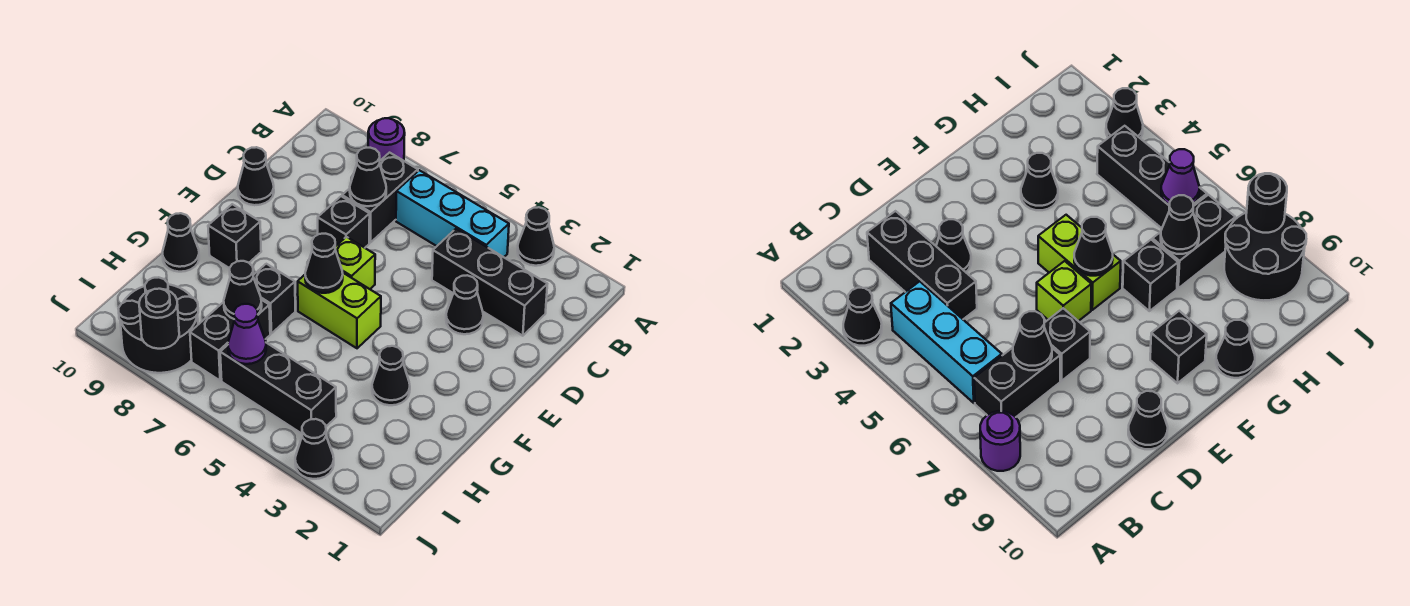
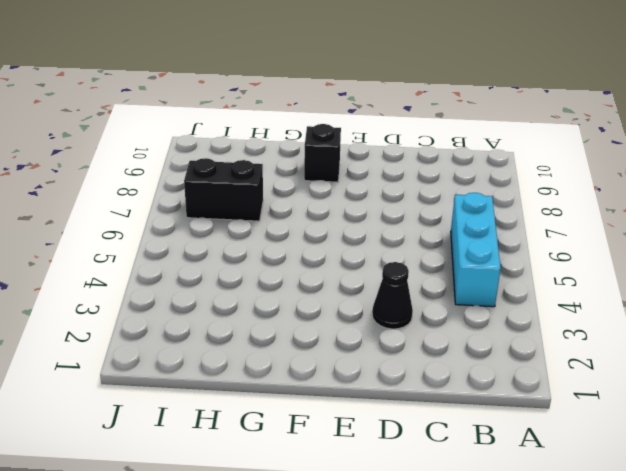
none -> black 1x1 cone [517,207,554,266]
none -> purple 1x1 round brick [368,118,405,161]
none -> black 1x2 brick [342,153,418,243]

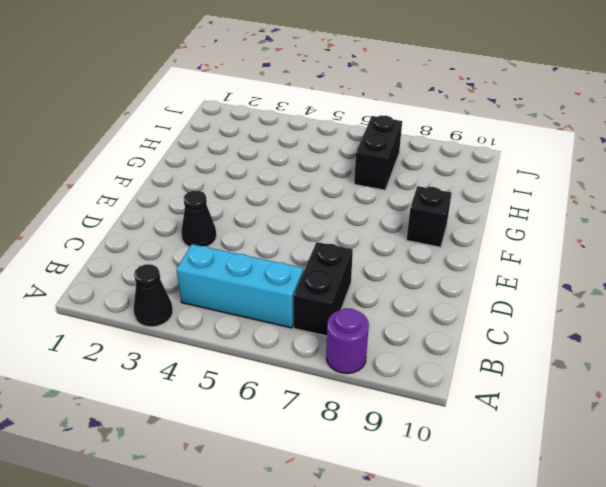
none -> black 1x3 brick [432,229,547,336]
none -> black 1x1 brick [318,196,370,248]
none -> black 1x1 cone [238,147,274,205]

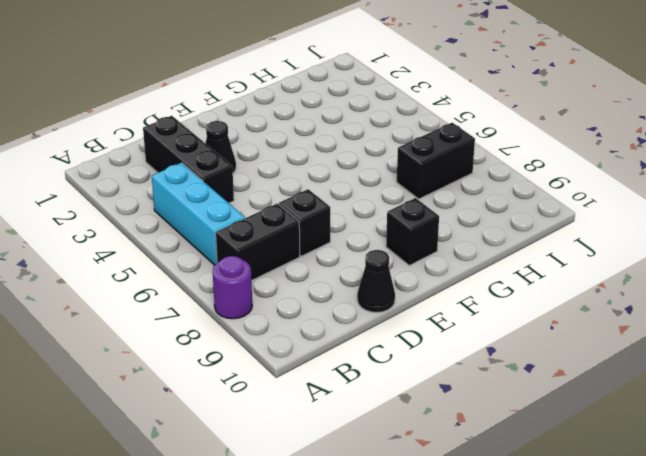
none -> black 1x1 cone [517,207,554,266]
none -> lime 1x1 brick [335,237,375,289]
none -> lime 1x2 brick [298,272,381,348]

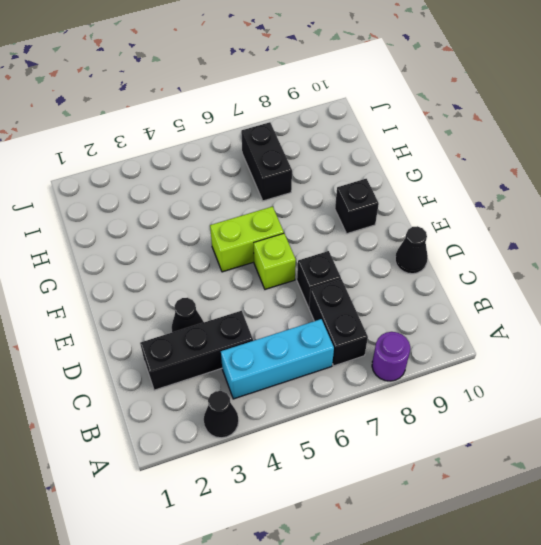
none -> black 1x1 cone [372,346,410,405]
none -> black 1x1 brick [253,264,295,333]
none -> black 1x1 cone [163,213,199,272]

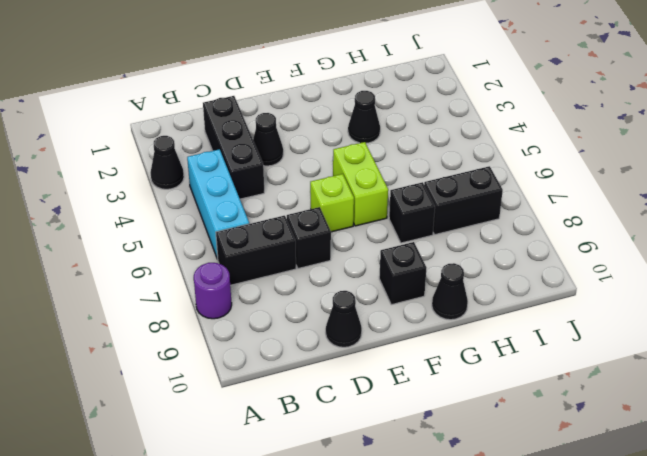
none -> black 1x3 brick [220,343,336,434]
none -> black 2x2 round brick [118,277,198,373]
none -> black 1x1 cone [295,419,334,479]

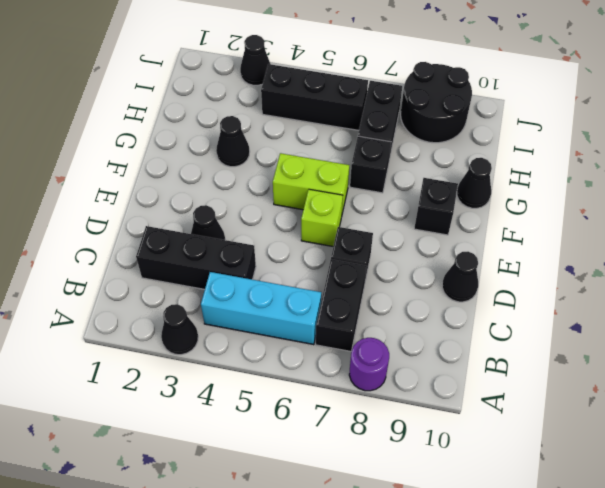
none -> black 1x1 cone [350,148,386,206]
none -> black 1x1 cone [305,234,343,293]
none -> black 1x1 cone [224,261,262,319]

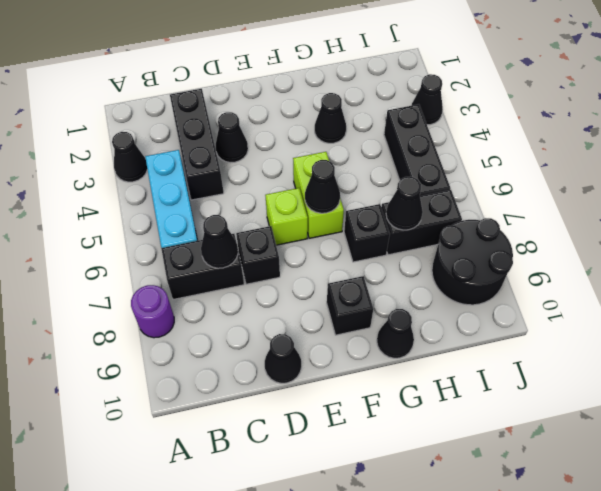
none -> purple 1x1 cone [228,304,266,364]
none -> black 1x1 round brick [139,289,179,349]

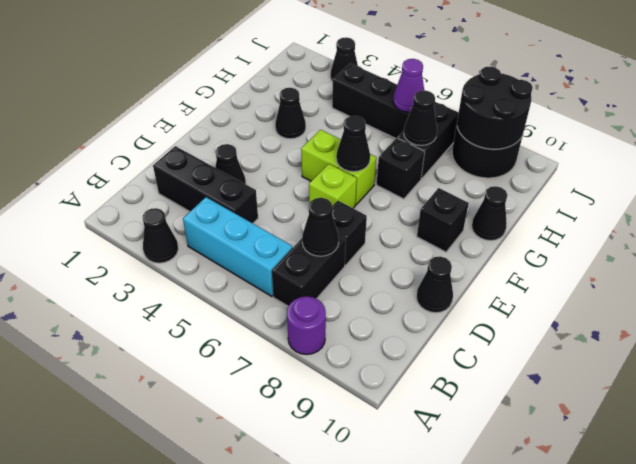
black 2x2 round brick [457,66,533,149] -> black 1x1 round brick [139,289,179,349]

